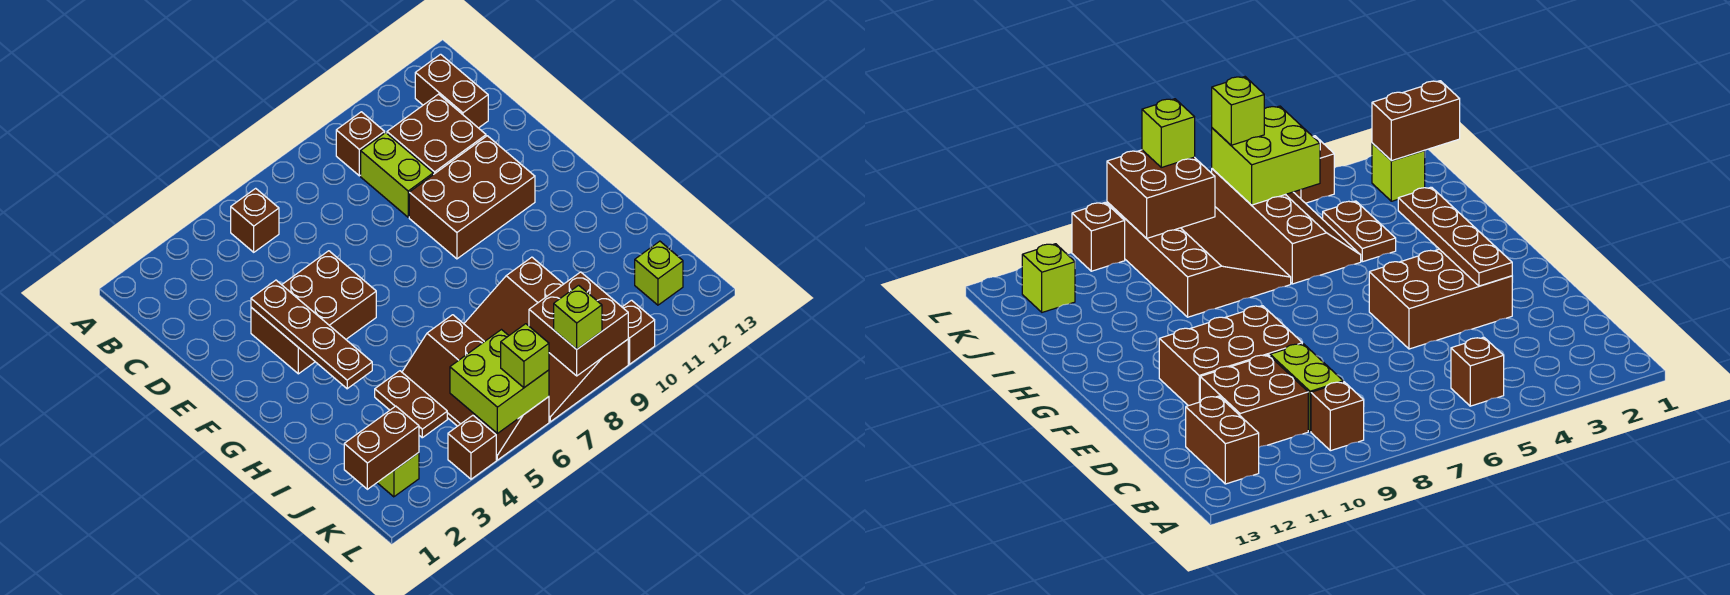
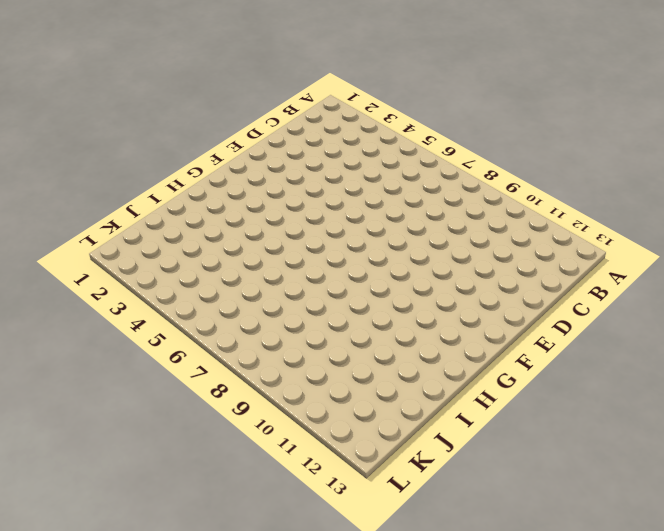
none -> brown 1x1 brick [231,188,279,252]
none -> brown 1x1 brick [336,112,385,176]
none -> brown 1x2 brick [415,54,488,128]

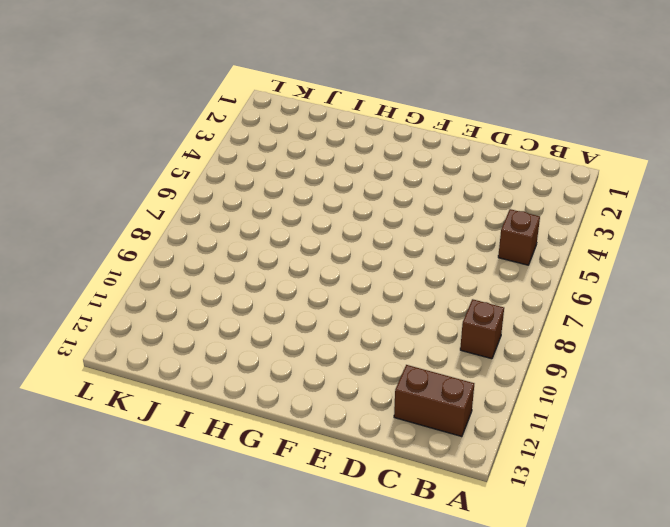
none -> lime 1x2 brick [361,133,433,217]
none -> brown 2x2 brick [387,94,486,175]
none -> brown 2x3 brick [251,251,376,374]

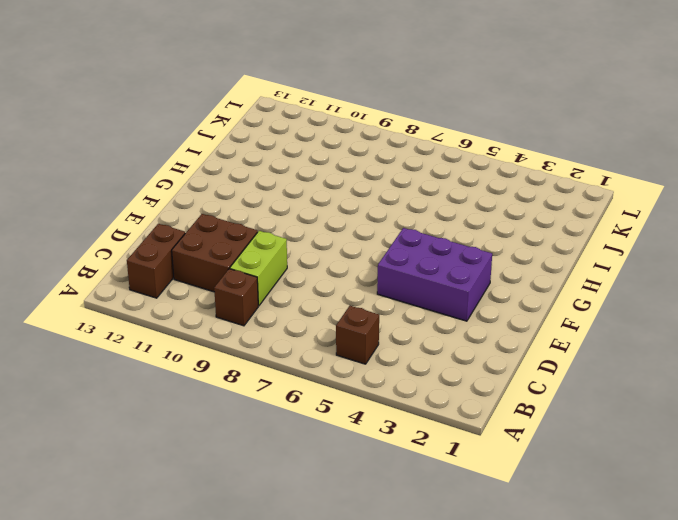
purple 2x3 brick [377,228,492,321] -> brown 2x3 brick [251,251,376,374]
none -> brown 2x3 brick [409,136,535,259]
none -> brown 1x2 plate [375,371,447,438]
none -> brown 2x4 slope [402,315,549,460]

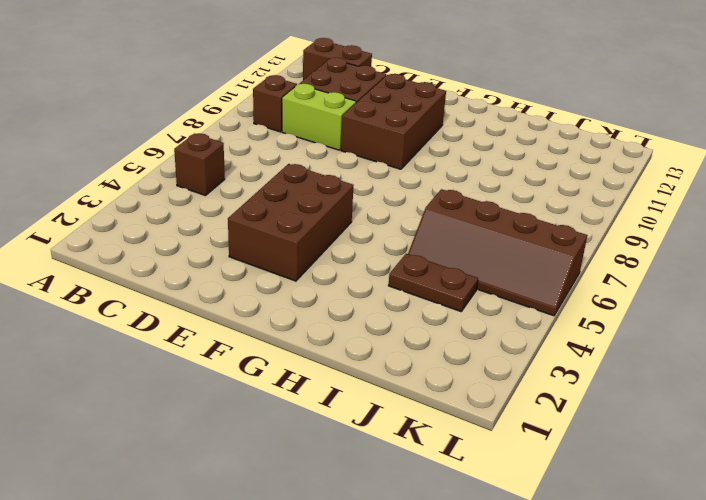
none -> brown 3x4 slope [464,257,628,422]
none -> lime 1x1 brick [377,453,419,497]
none -> lime 1x1 brick [635,241,683,305]

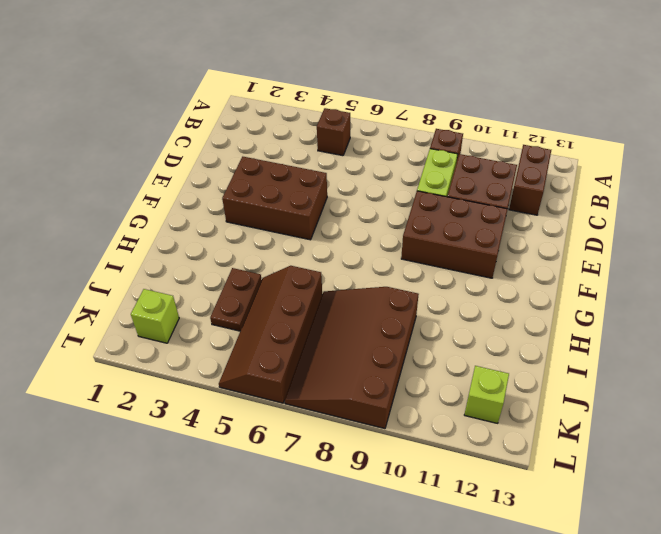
none -> brown 1x1 brick [448,415,496,479]
none -> brown 1x1 brick [622,300,655,364]
none -> brown 1x4 plate [251,280,372,389]

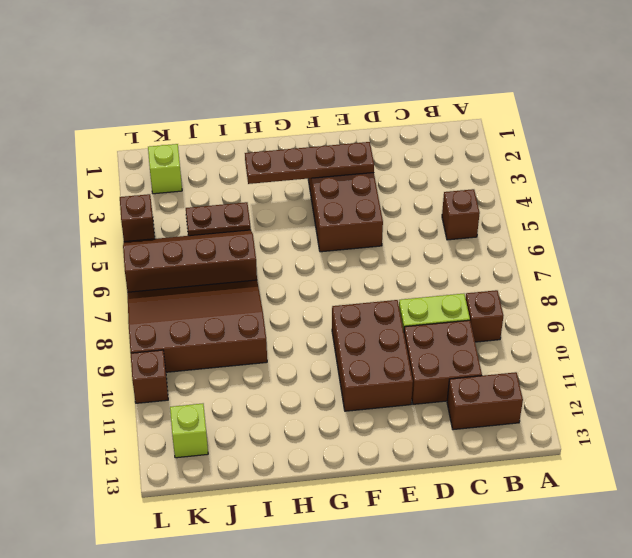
none -> brown 1x2 brick [344,406,419,489]
none -> lime 2x2 brick [450,330,549,433]
none -> brown 2x2 brick [529,272,628,376]

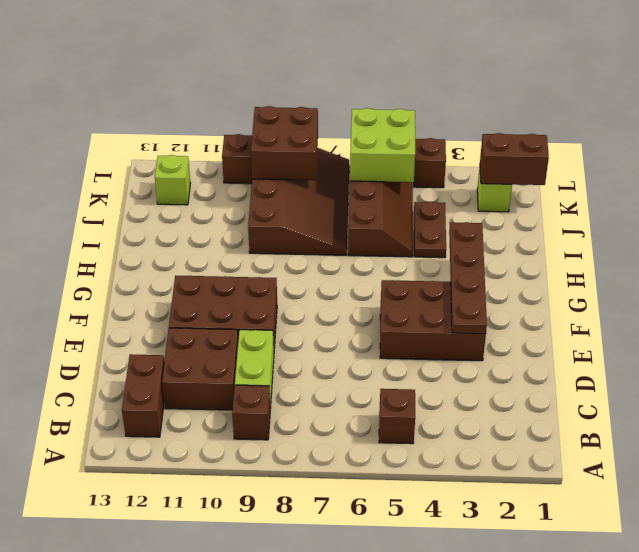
none -> lime 1x1 brick [501,324,549,388]
none -> lime 1x1 brick [554,285,602,349]

